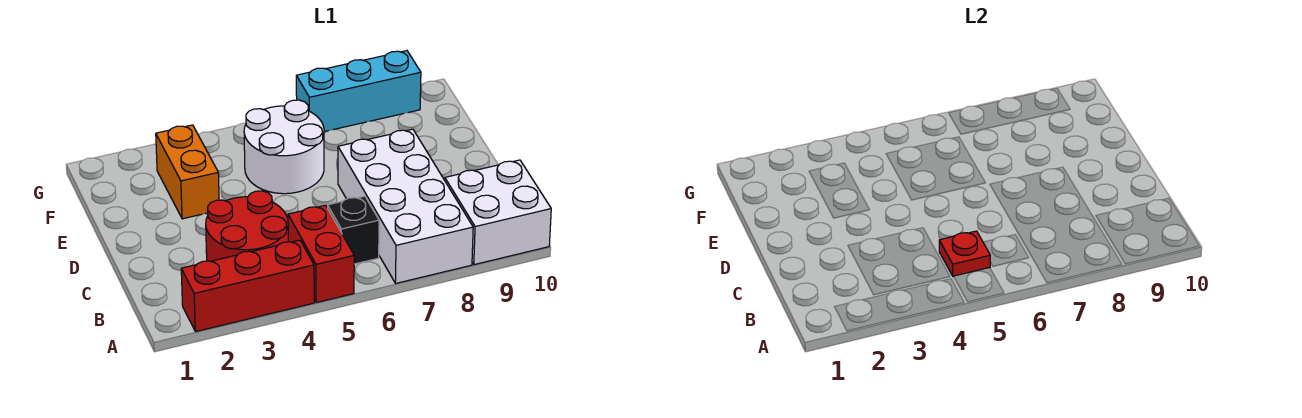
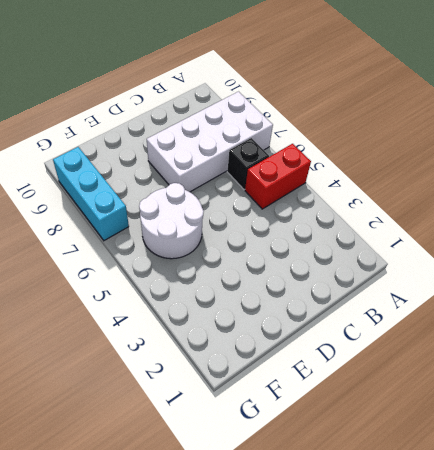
none -> red 1x3 brick [181,240,314,332]
none -> white 2x2 brick [445,160,551,265]

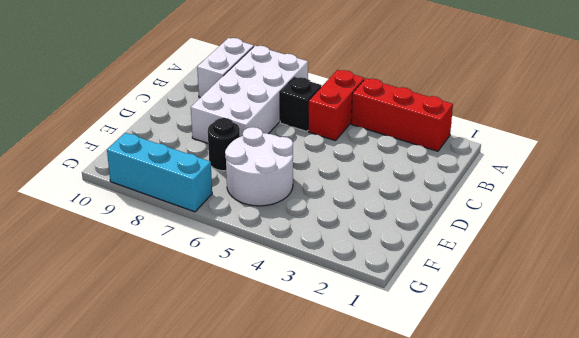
white 1x2 brick [197,38,254,98] -> white 2x2 brick [445,160,551,265]
black 1x1 round brick [208,118,240,171] -> none
none -> red 2x2 round brick [206,191,288,261]
none -> orange 1x2 brick [156,125,219,219]

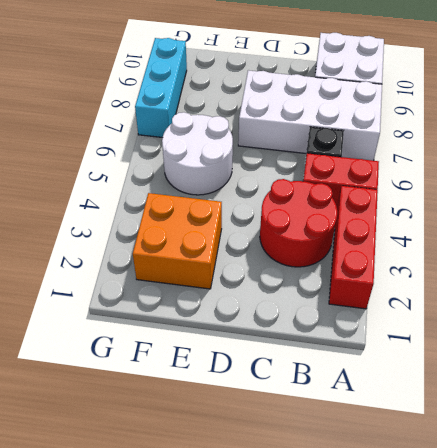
orange 2x2 brick [133,193,222,289] -> orange 1x2 brick [156,125,219,219]
none -> red 1x1 plate [939,231,990,276]

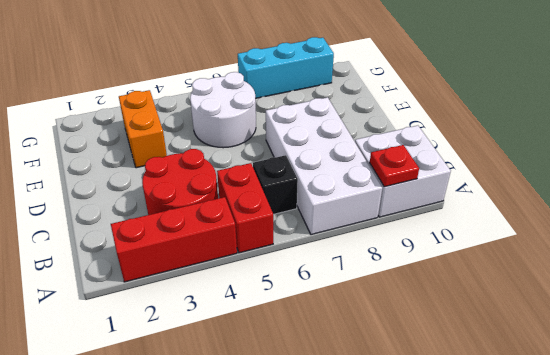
red 1x1 plate [370,145,419,187] -> red 1x1 plate moved to [939,231,990,276]

